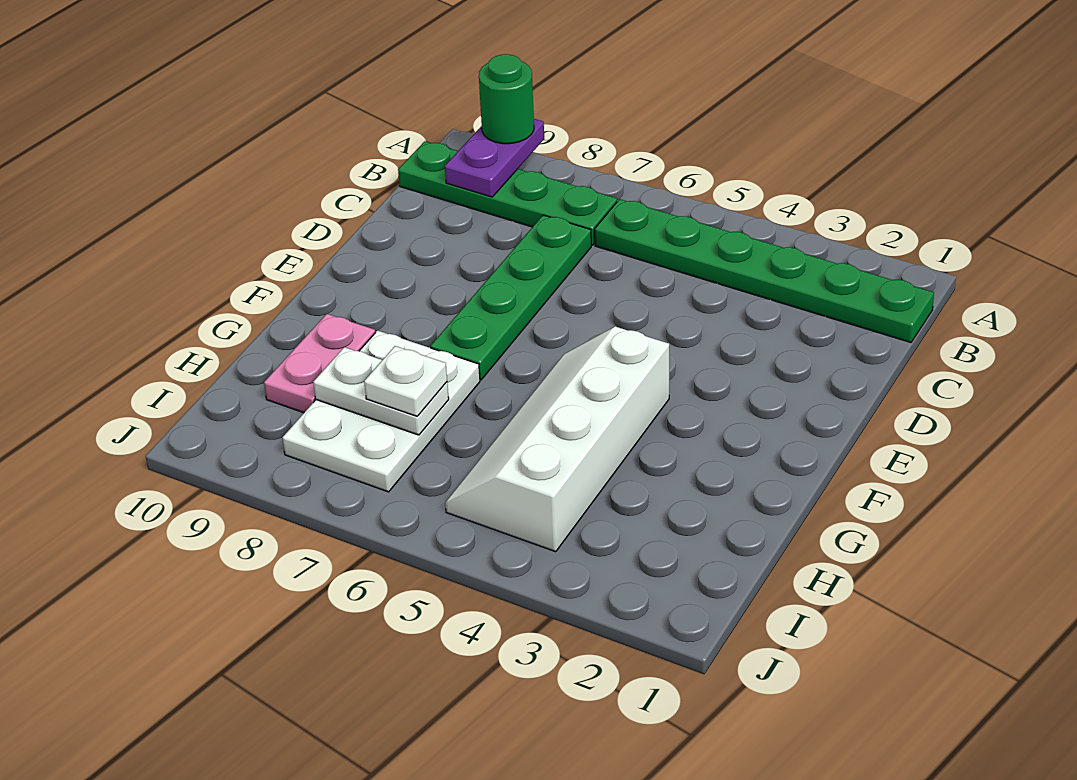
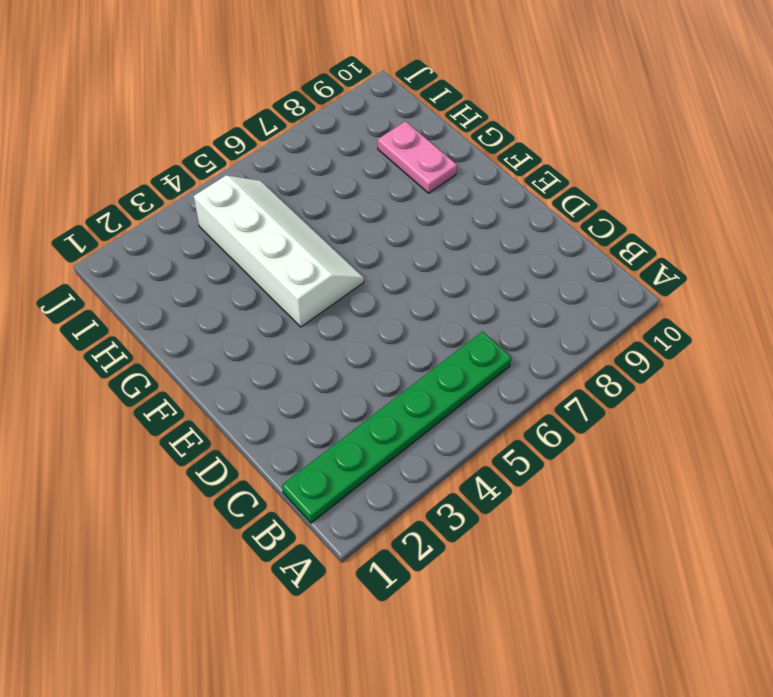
none -> green 1x4 plate [398,141,617,245]
none -> green 1x4 plate [430,215,591,380]

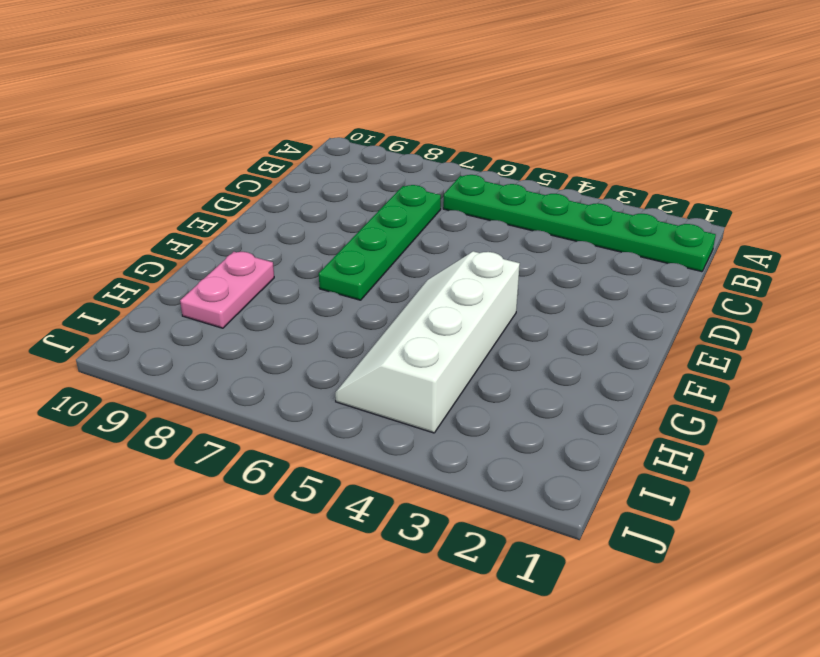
none -> green 1x4 plate [398,141,617,245]
none -> white 2x3 plate [283,330,480,492]

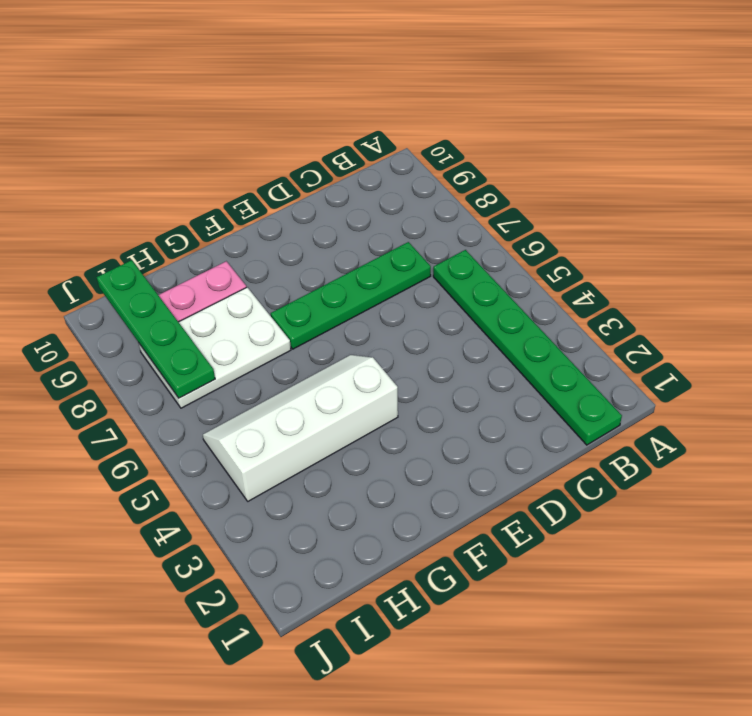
green 1x4 plate [97,260,215,398] -> green 1x4 plate moved to [398,141,617,245]
none -> purple 1x2 plate [445,119,544,197]
none -> white 1x2 plate [313,347,449,435]

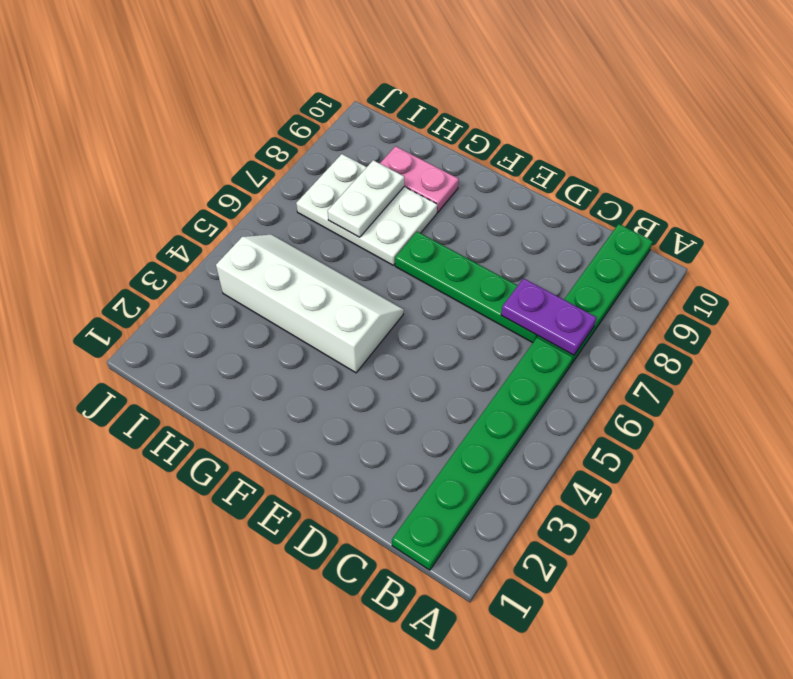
purple 1x2 plate [501,278,597,355] -> purple 1x2 plate moved to [445,119,544,197]
none -> green 1x1 round brick [479,54,534,144]
none -> white 1x1 plate [364,346,447,416]

